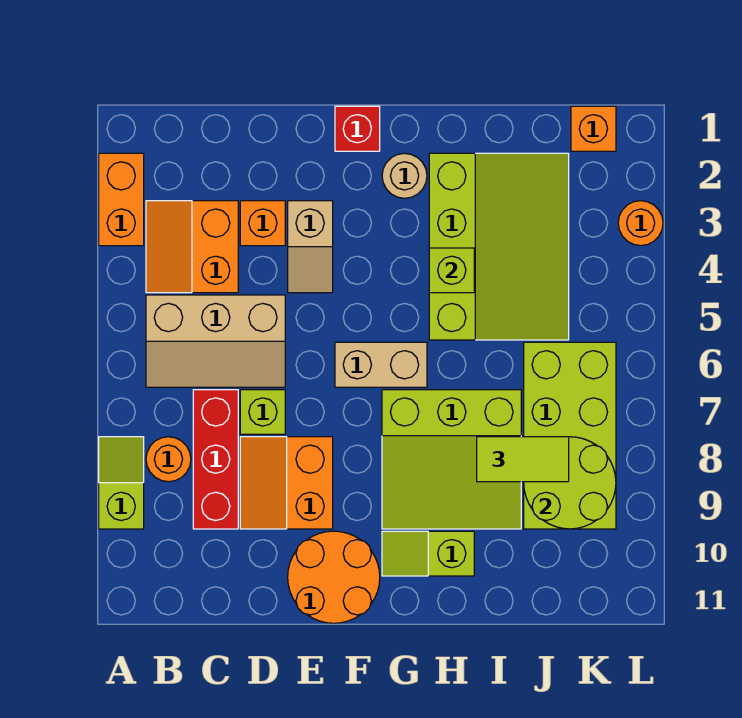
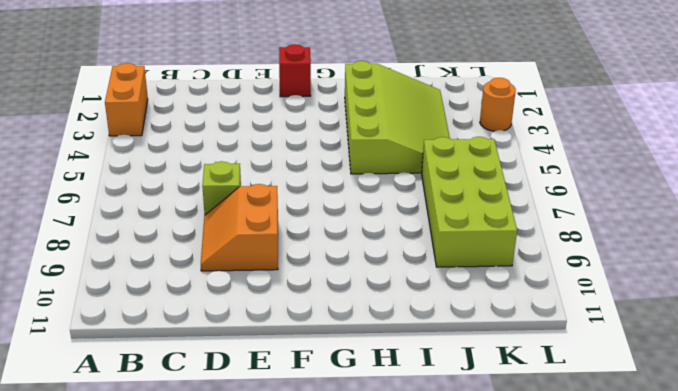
none -> lime 1x2 slope [99,437,144,529]
none -> orange 2x2 slope [146,201,238,293]
none -> tan 2x3 slope [146,295,285,387]

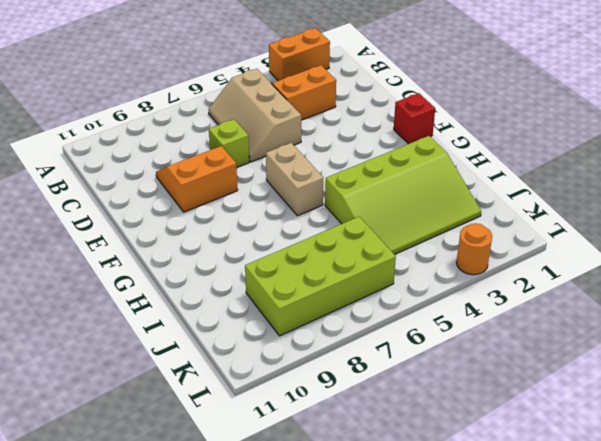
none -> lime 1x2 slope [99,437,144,529]
none -> orange 1x1 round brick [146,437,191,482]
none -> red 1x3 brick [193,390,238,529]

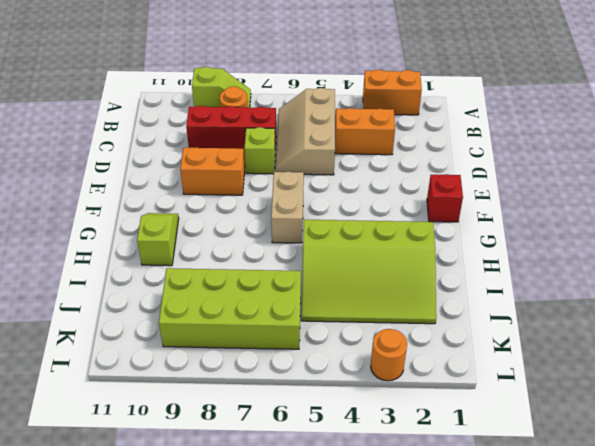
none -> orange 1x1 brick [240,201,285,246]
none -> tan 1x2 slope [288,201,333,293]
none -> orange 2x2 round brick [288,531,380,623]

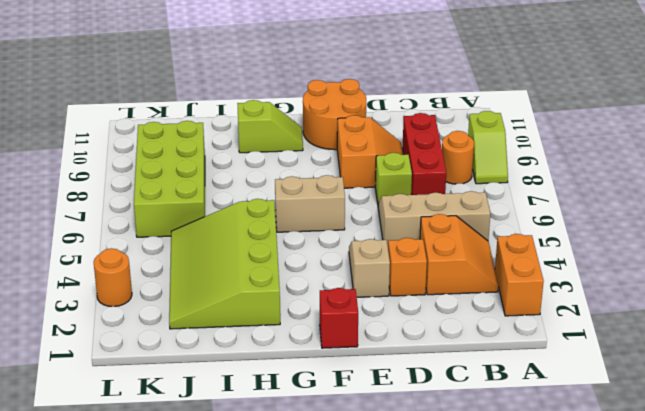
none -> tan 1x1 round brick [382,153,427,198]
none -> lime 3x3 slope [382,390,521,529]
none -> orange 1x1 brick [571,106,616,151]

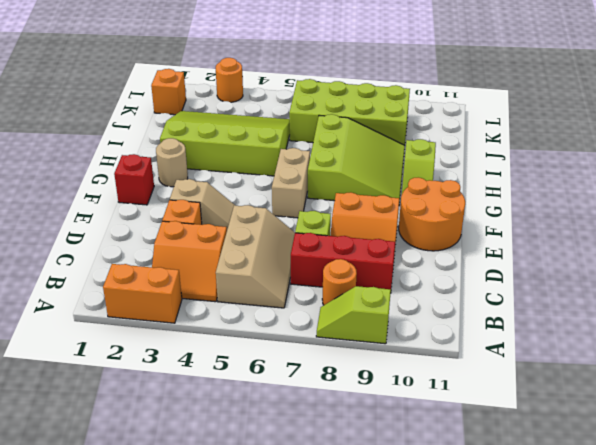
none -> lime 1x1 brick [429,248,474,293]
none -> lime 2x2 round brick [524,437,616,529]
none -> lime 1x2 tile [477,437,569,482]

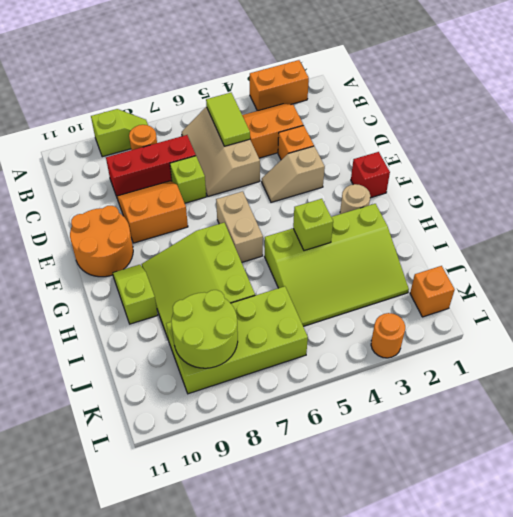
lime 1x2 tile [206,93,250,146] -> lime 1x2 tile moved to [477,437,569,482]

